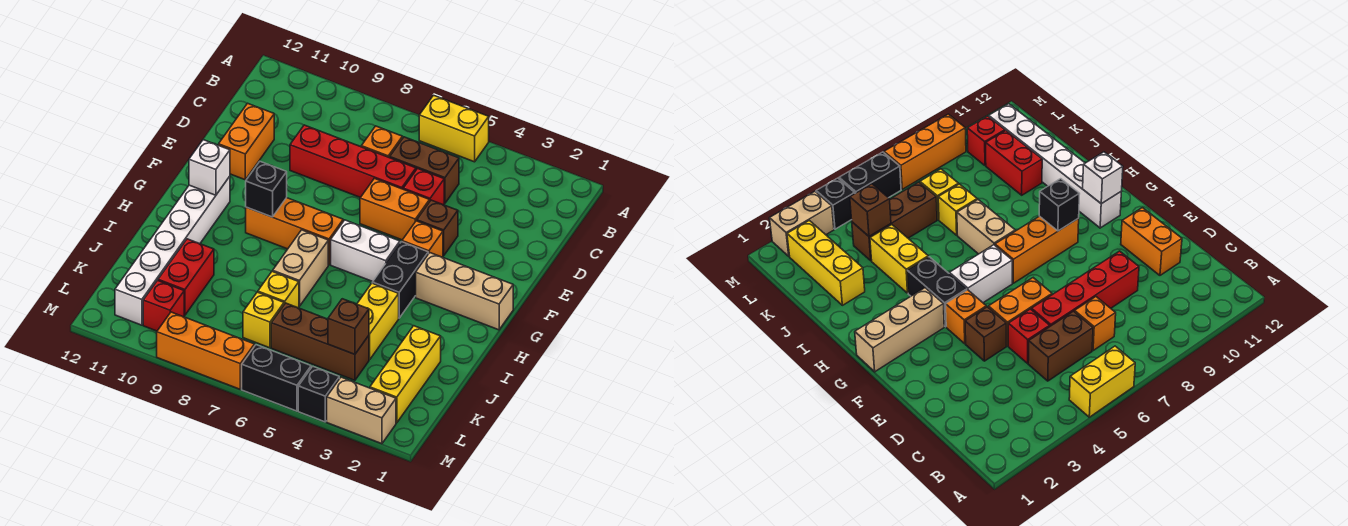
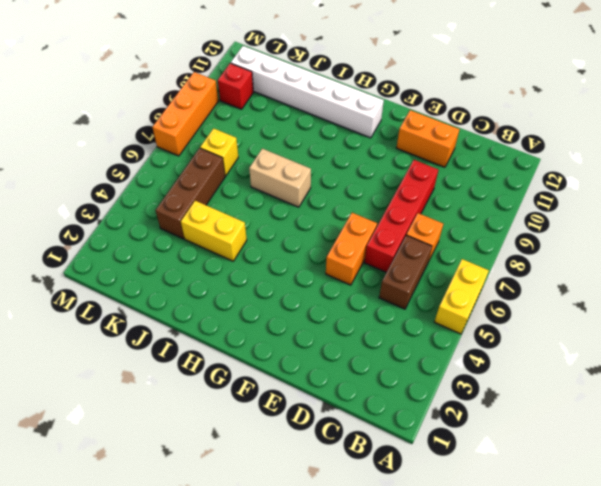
none -> red 1x1 brick [403,169,444,205]
none -> brown 1x1 brick [417,200,458,256]
none -> orange 1x1 brick [402,221,443,257]

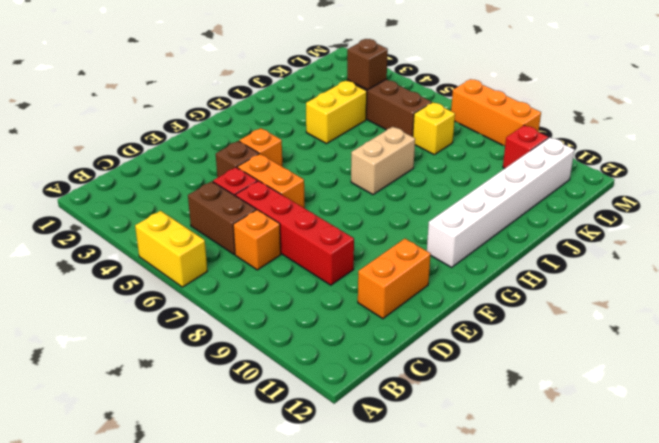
none -> tan 1x3 brick [416,253,513,330]
none -> black 1x2 brick [372,242,428,318]
none -> white 1x2 brick [331,220,400,282]

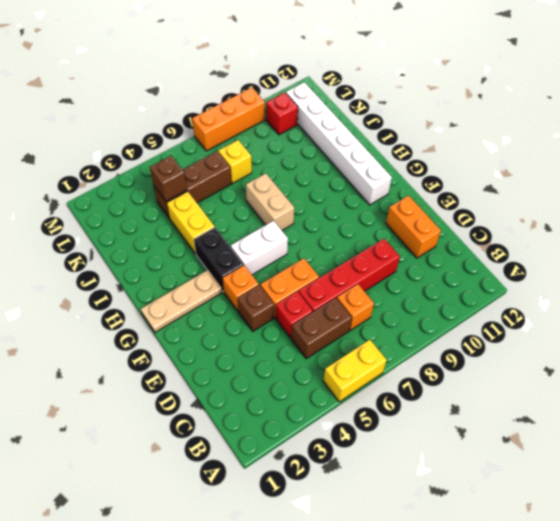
tan 1x3 plate [141,270,222,332] -> tan 1x3 brick [416,253,513,330]
none -> orange 1x3 brick [246,198,343,265]
none -> yellow 1x3 brick [370,326,441,423]
none -> yellow 1x1 brick [258,271,299,308]

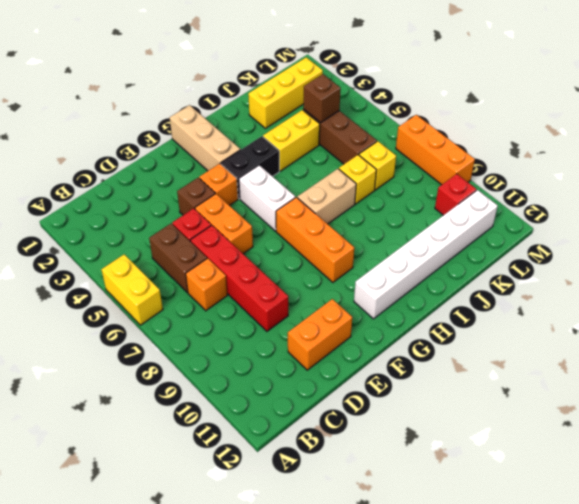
none -> red 1x2 brick [158,239,214,315]
none -> tan 1x2 brick [327,377,396,444]
none -> black 1x1 brick [298,366,339,422]

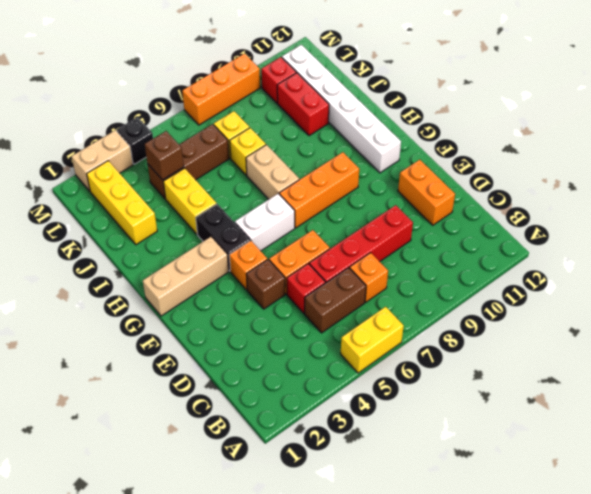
none -> black 1x2 brick [242,345,311,411]
none -> black 1x1 brick [246,162,287,217]
none -> white 1x1 brick [189,140,230,195]

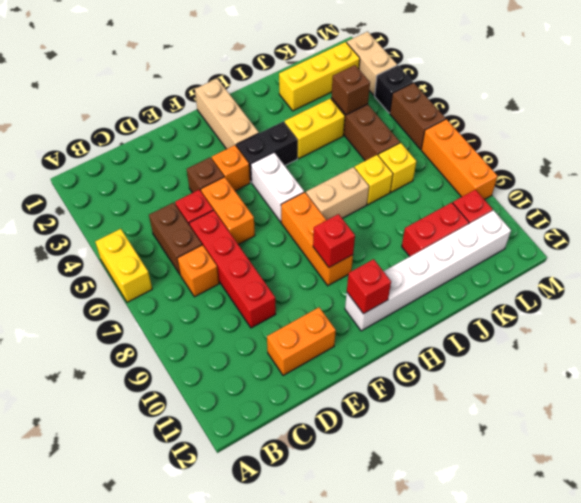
red 1x1 brick [313,214,355,267] -> black 1x1 brick [246,162,287,217]
red 1x1 brick [347,259,391,314] -> white 1x1 brick [189,140,230,195]
brown 1x2 brick [390,83,446,149] -> black 1x2 brick [242,345,311,411]

